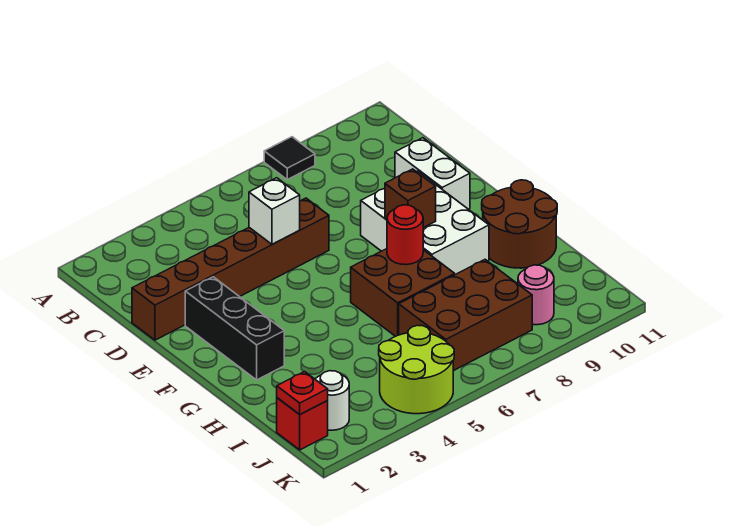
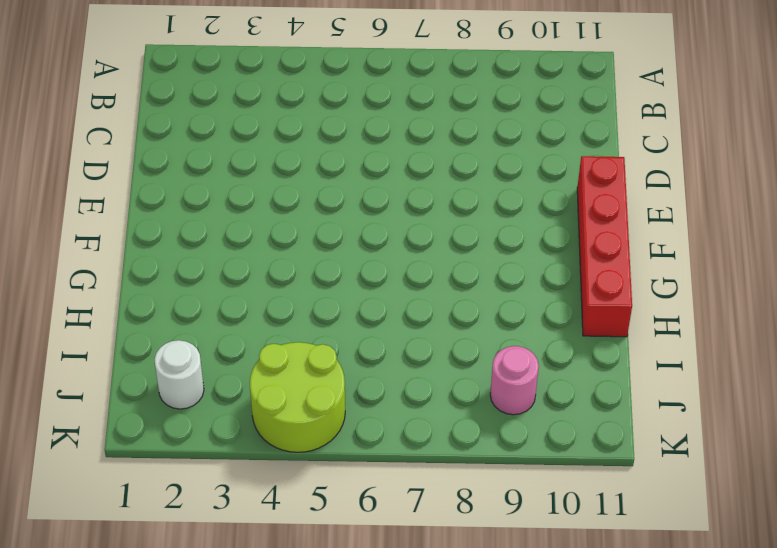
red 1x4 brick [577,156,632,337] -> brown 2x2 round brick [482,180,557,268]
none -> black 1x1 tile [264,137,315,179]
none -> brown 1x6 brick [132,198,329,340]
none -> white 1x2 brick [395,138,470,209]

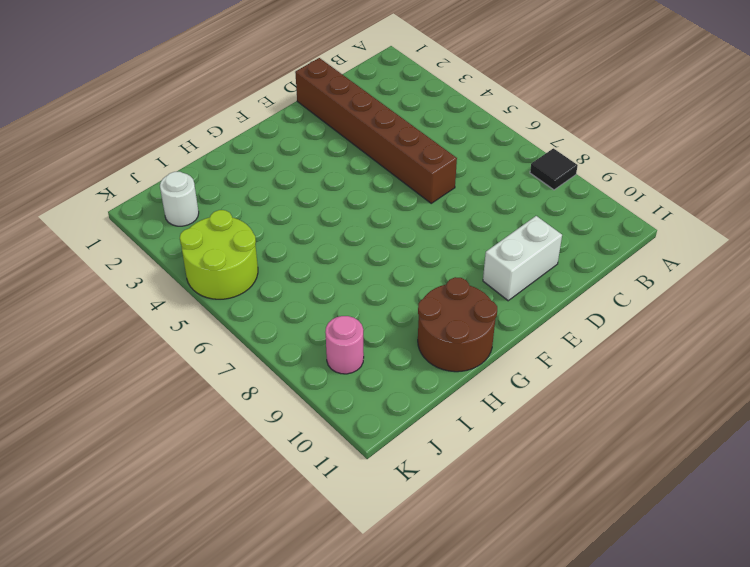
none -> black 1x3 brick [185,277,284,380]
none -> white 2x3 brick [361,171,489,275]
none -> brown 2x2 brick [351,249,455,336]

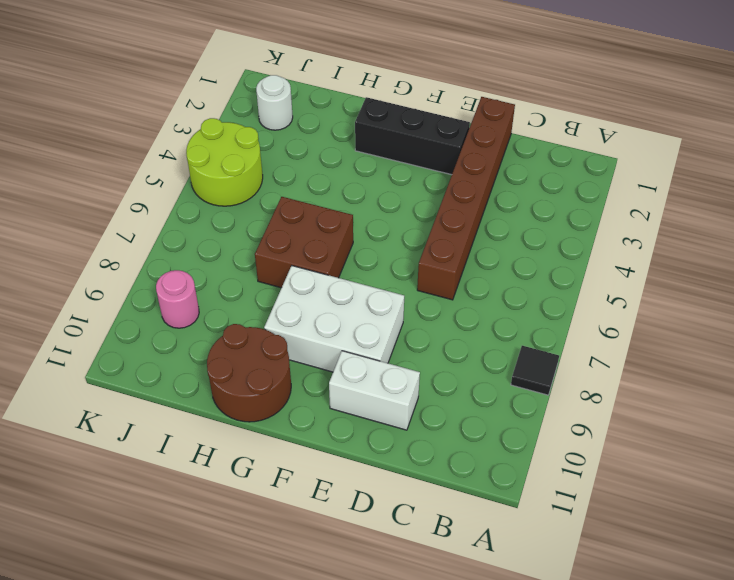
none -> brown 2x3 brick [399,260,532,371]
none -> red 1x1 brick [277,398,328,450]
none -> white 1x1 brick [249,178,300,244]

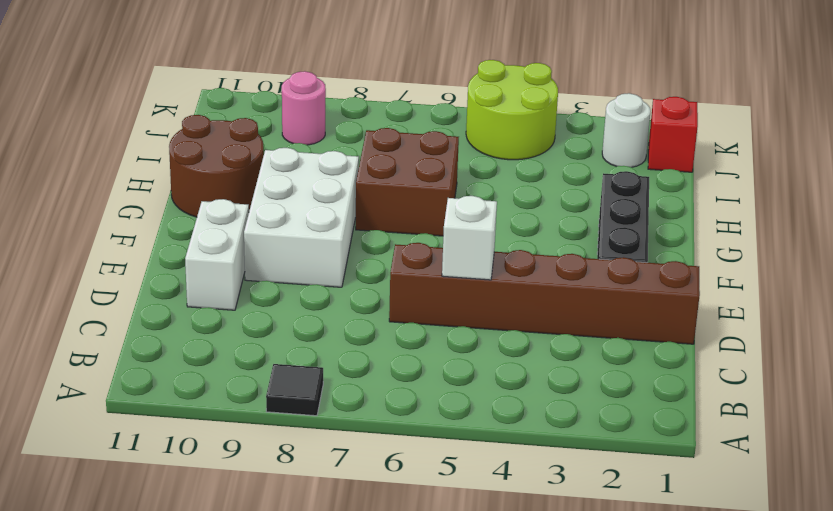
none -> brown 2x3 brick [399,260,532,371]
none -> brown 1x1 brick [385,169,436,228]
none -> red 1x1 round brick [387,205,423,265]

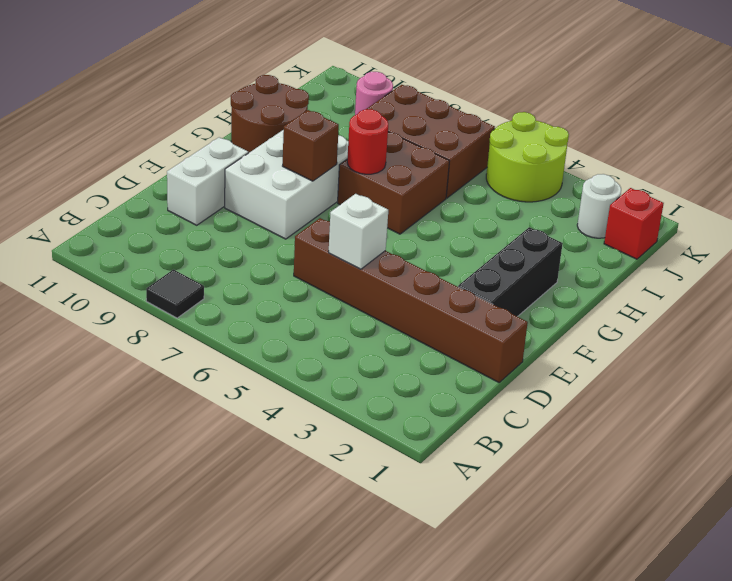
none -> red 1x1 plate [277,372,328,414]

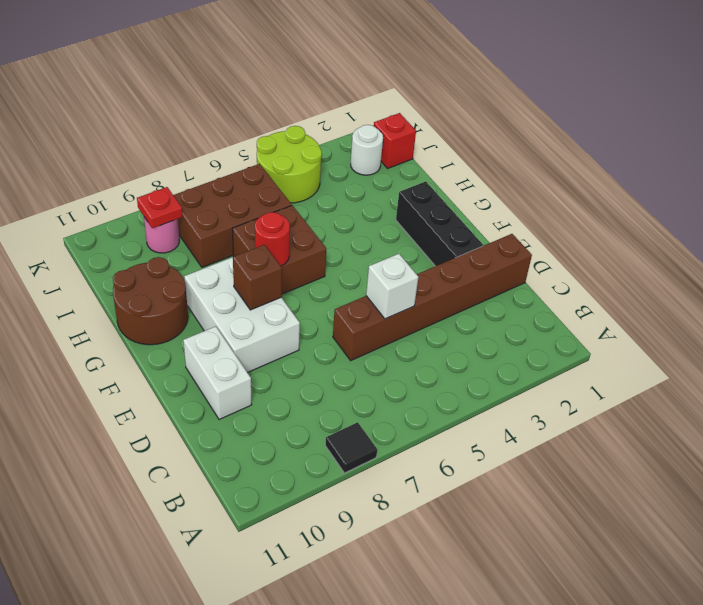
red 1x1 plate [137,187,183,228] -> red 1x1 plate moved to [277,372,328,414]

